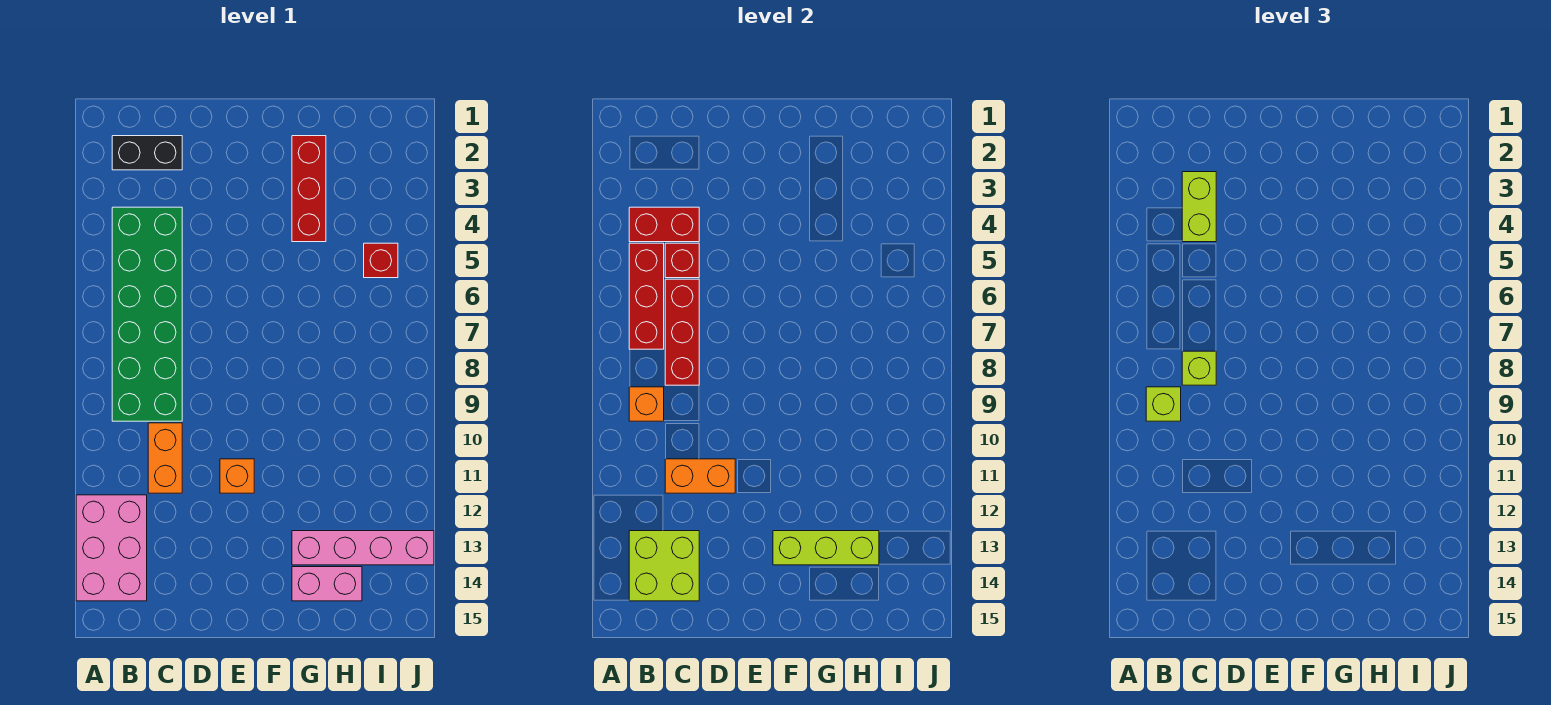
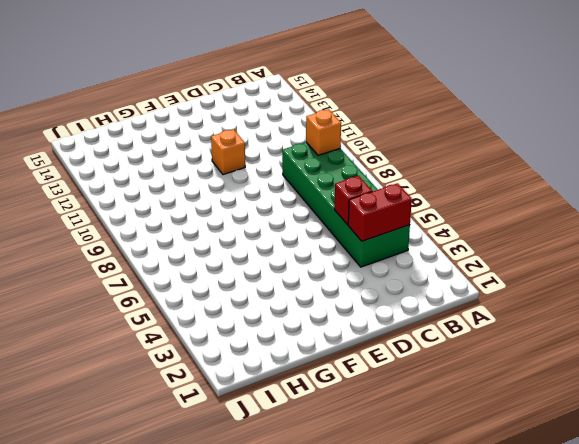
none -> pink 2x3 brick [76,495,147,601]
none -> black 1x2 brick [112,136,182,170]
none -> orange 1x2 brick [148,423,182,493]

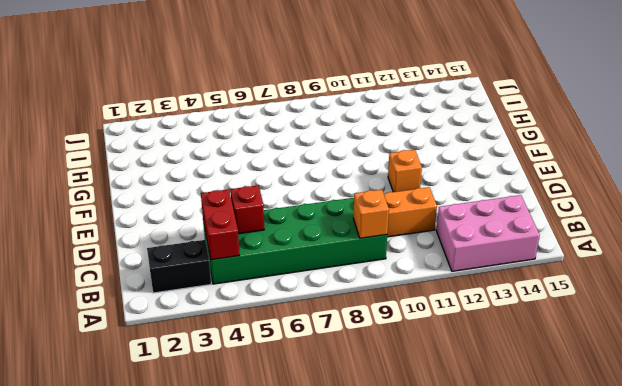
black 1x2 brick [147,240,211,293] -> black 1x2 brick turned to [112,136,182,170]
none -> red 1x3 brick [292,136,326,242]
none -> pink 1x4 brick [292,531,434,565]
none -> pink 1x2 brick [292,567,362,601]

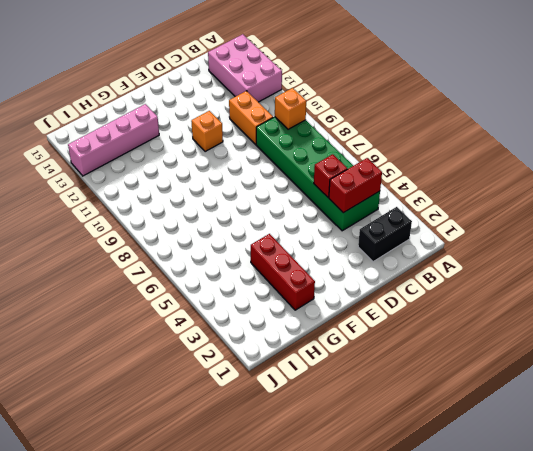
none -> pink 1x2 brick [292,567,362,601]
none -> red 1x1 brick [364,243,398,278]
none -> red 1x3 brick [629,243,664,349]

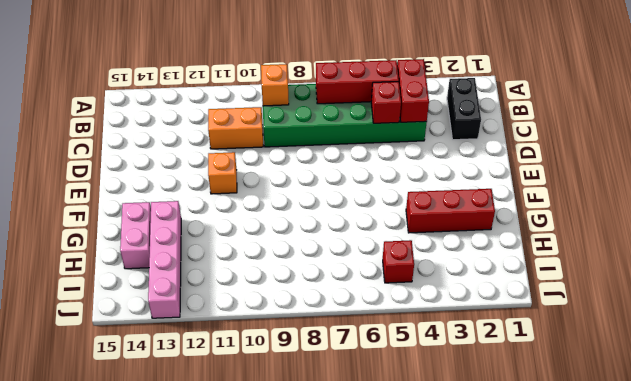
none -> pink 2x3 brick [76,495,147,601]
none -> lime 2x2 brick [629,531,699,601]
none -> red 1x3 brick [665,279,699,385]

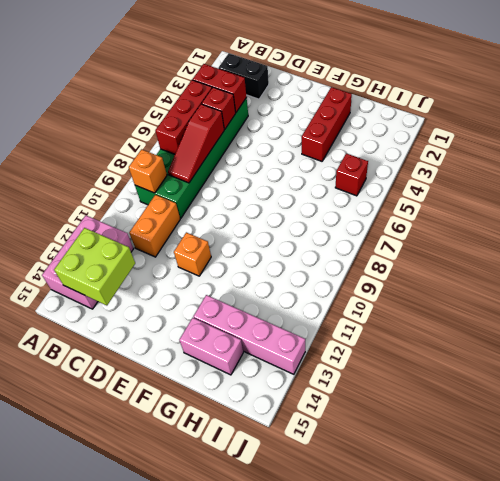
red 1x3 slope [168,104,224,183] -> red 1x3 brick [665,279,699,385]
none -> orange 1x2 brick [665,459,735,493]
none -> lime 1x3 brick [773,531,879,565]
none -> lime 1x1 brick [1146,387,1181,421]

